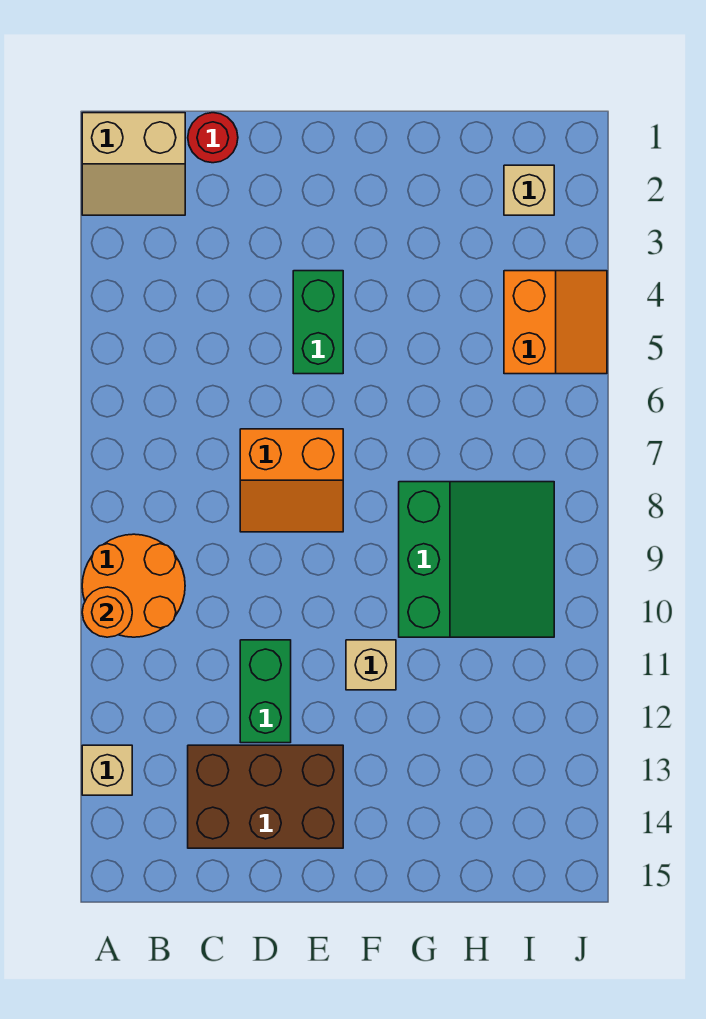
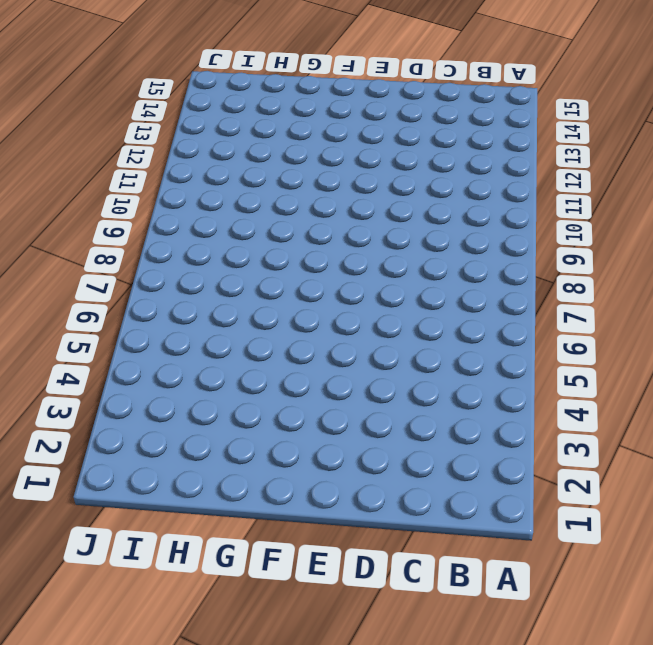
none -> tan 2x2 slope [82,113,185,215]
none -> orange 2x2 round brick [82,534,185,637]
none -> tan 1x1 brick [82,745,132,795]

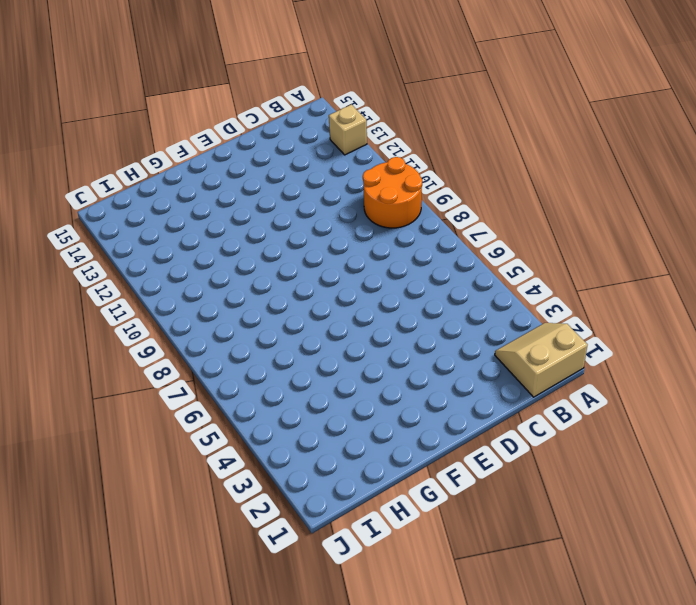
none -> red 1x1 round brick [188,113,238,163]
none -> brown 2x3 brick [188,745,343,848]
none -> orange 2x2 slope [240,429,343,532]

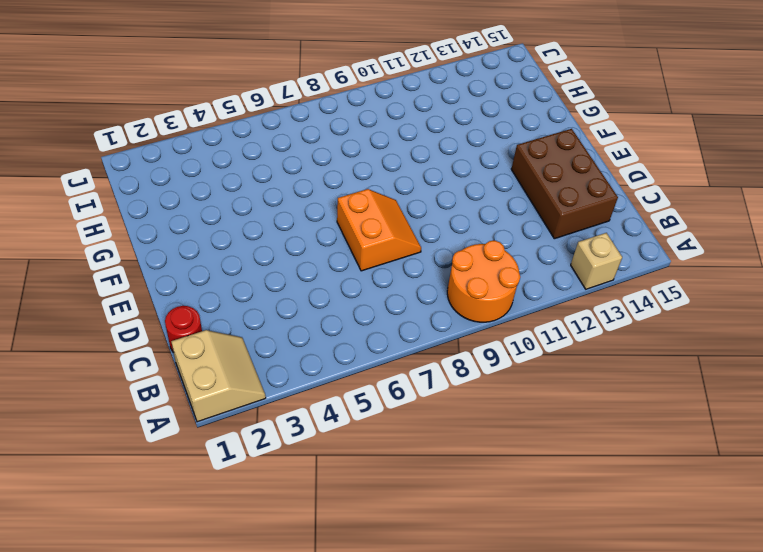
none -> green 1x2 brick [240,640,291,743]
none -> green 1x2 brick [293,271,343,374]
none -> tan 1x1 brick [346,640,396,690]

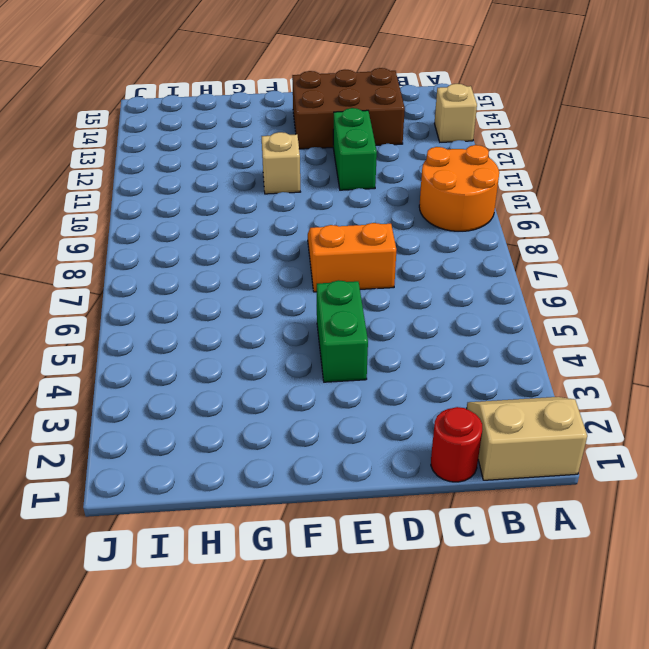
none -> green 3x3 slope [399,482,554,637]
none -> tan 1x1 brick [504,165,554,215]
none -> orange 2x2 slope [504,271,607,374]

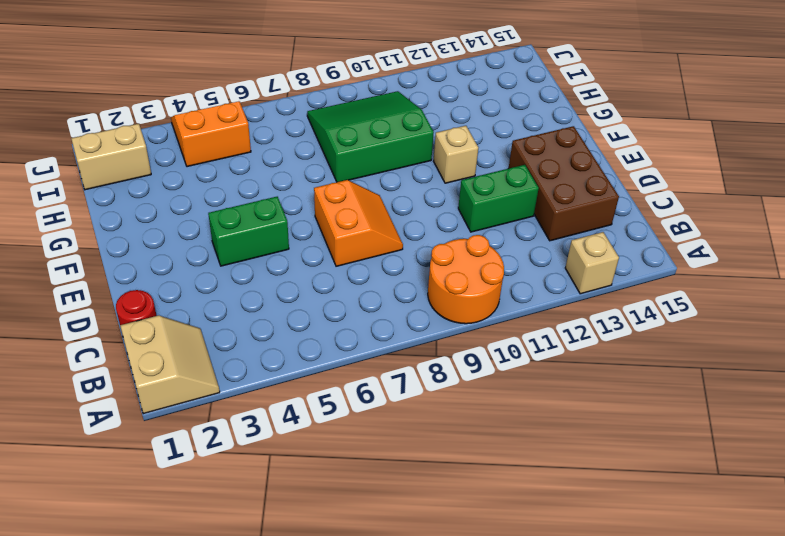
tan 1x2 brick [71,124,151,190] -> tan 1x1 brick [504,165,554,215]
none -> orange 1x1 round brick [82,587,132,637]

